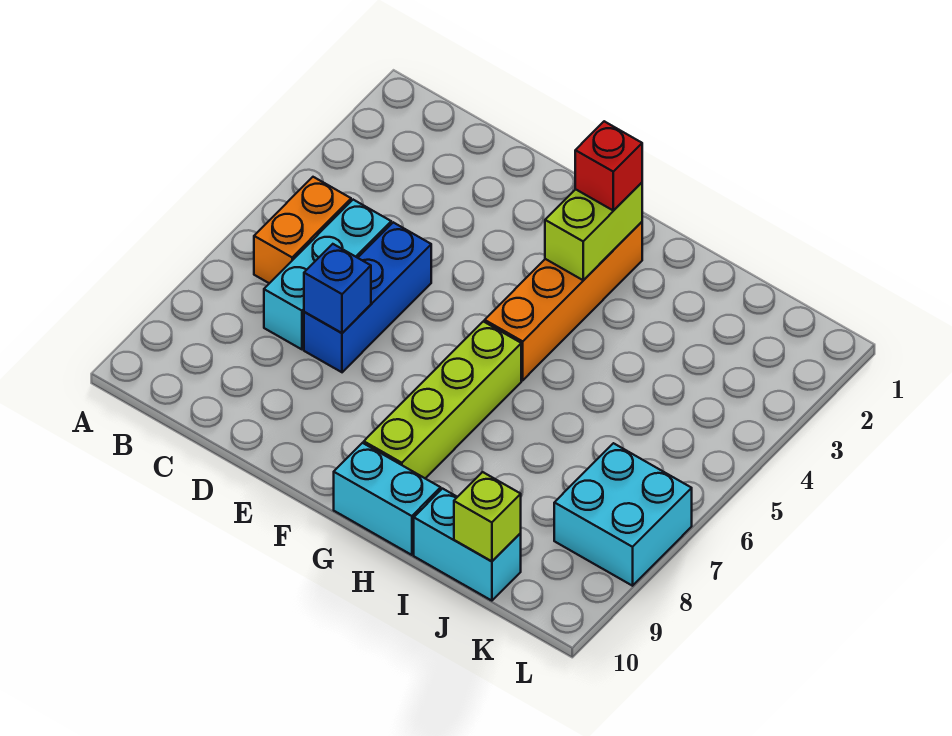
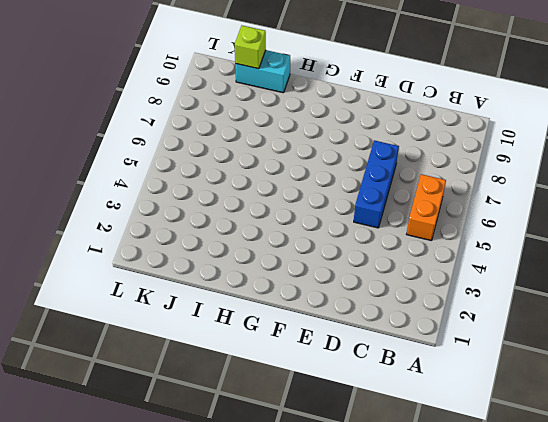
none -> cyan 1x3 brick [264,200,391,349]
none -> orange 1x4 brick [485,222,642,380]
none -> lime 1x4 brick [364,321,521,478]

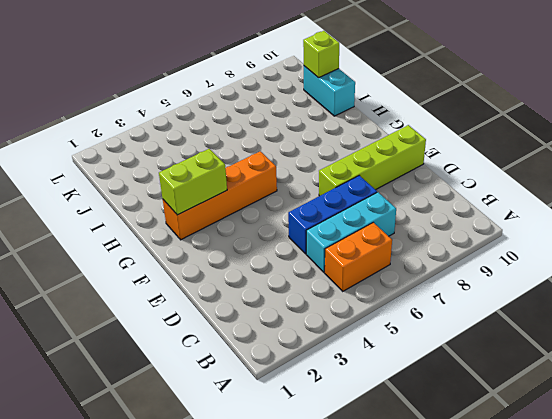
lime 1x4 brick [319,125,426,196] -> lime 1x4 brick moved to [364,321,521,478]
none -> cyan 1x2 brick [334,443,441,555]
none -> cyan 2x2 brick [554,443,692,586]
none -> blue 1x1 brick [304,244,371,333]

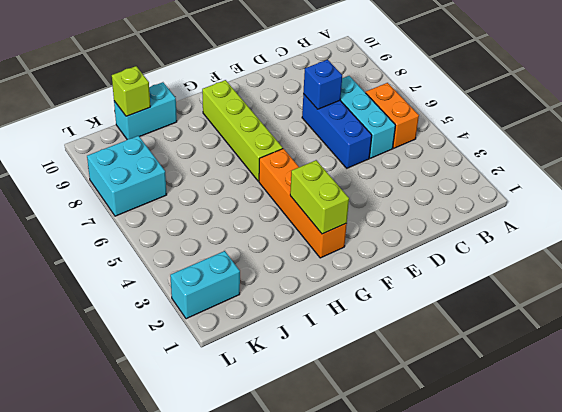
cyan 1x2 brick [170,251,240,319] -> cyan 1x2 brick moved to [334,443,441,555]
none -> red 1x1 brick [575,121,642,211]

